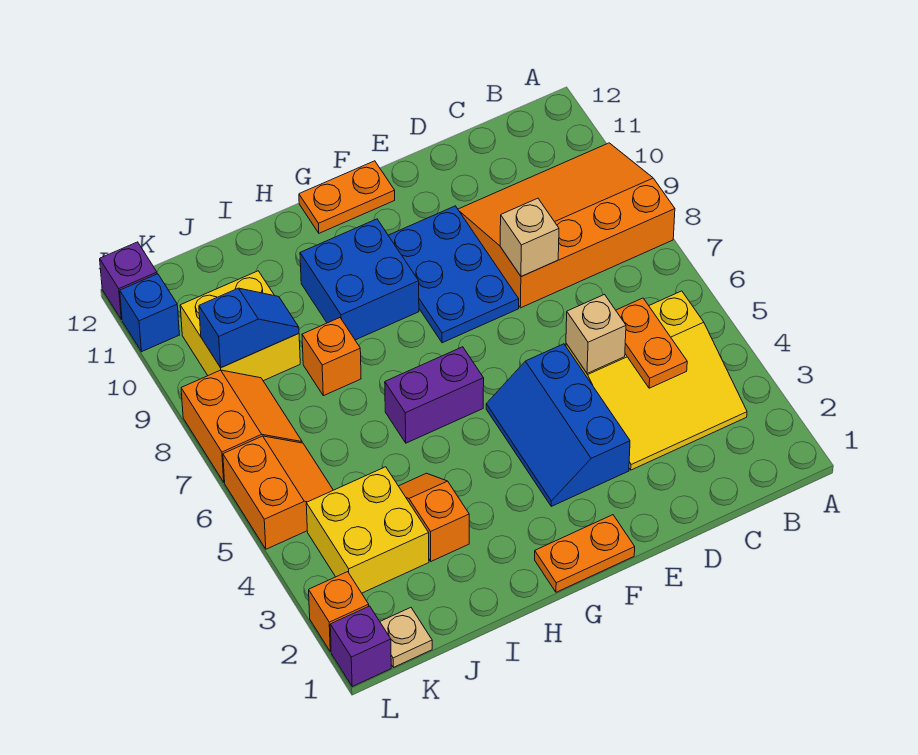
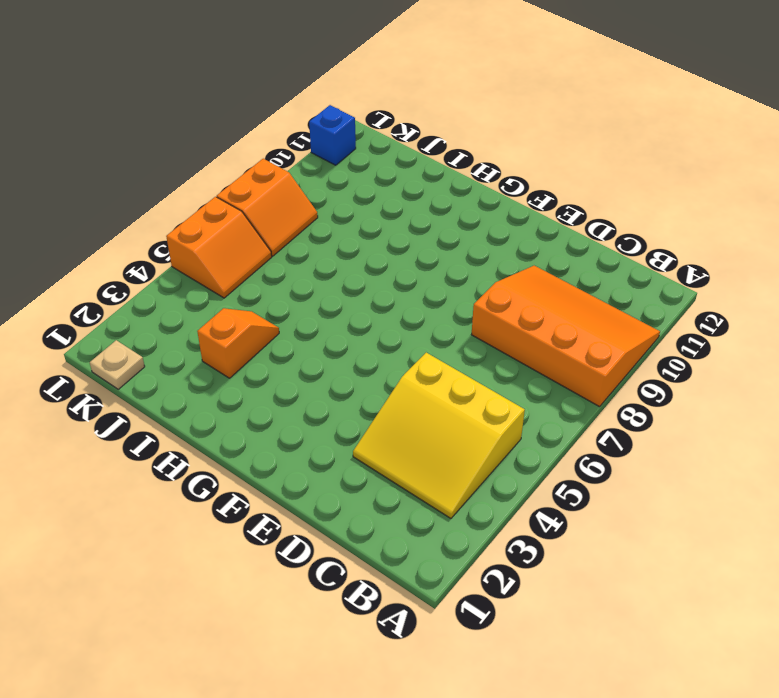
none -> blue 2x3 slope [486,344,630,506]
none -> blue 2x3 plate [388,206,519,343]
none -> orange 1x2 plate [535,515,635,592]

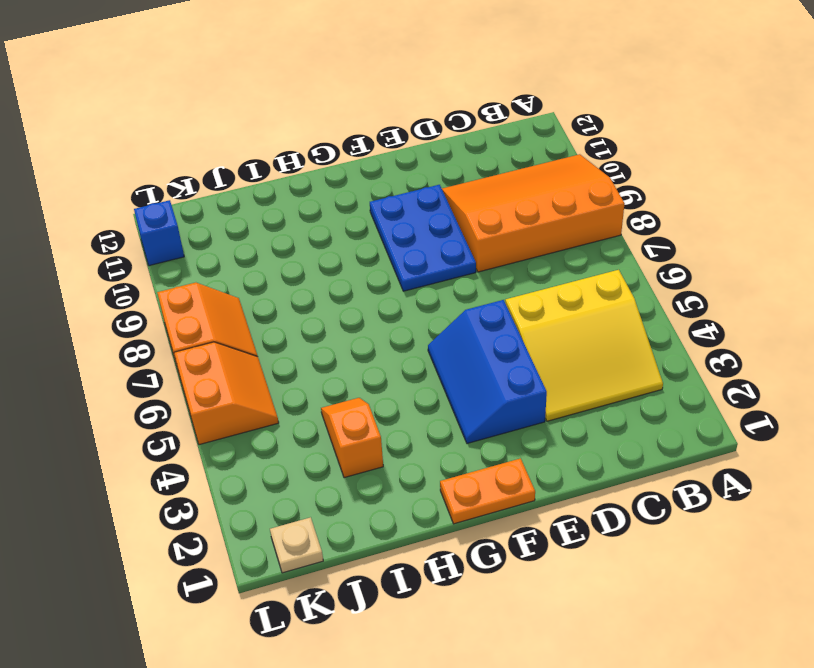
none -> orange 1x2 plate [299,161,395,233]
none -> purple 1x2 brick [385,347,484,443]
none -> blue 2x2 brick [300,219,419,340]

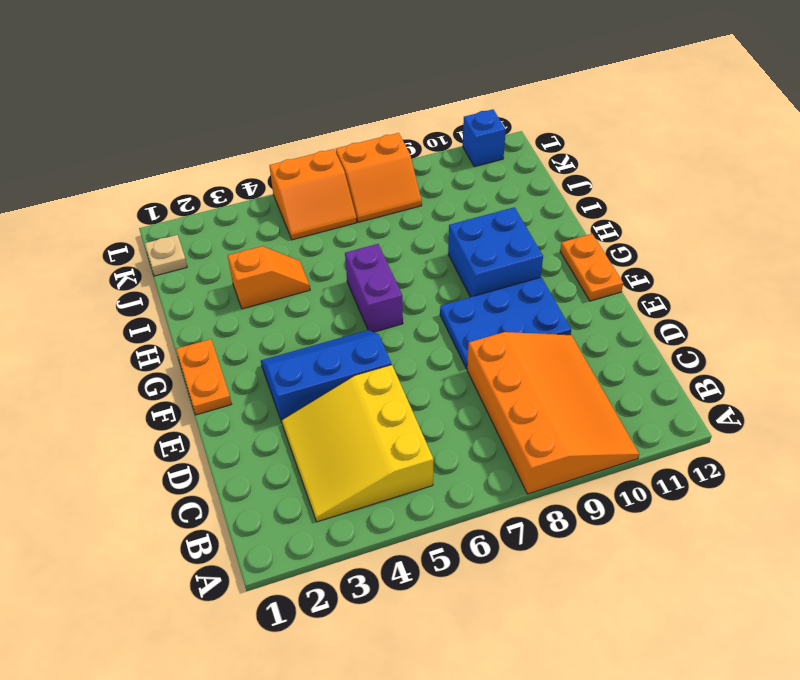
none -> orange 1x1 brick [302,318,361,396]
none -> yellow 2x2 brick [306,467,429,593]
none -> yellow 2x2 brick [180,271,300,381]

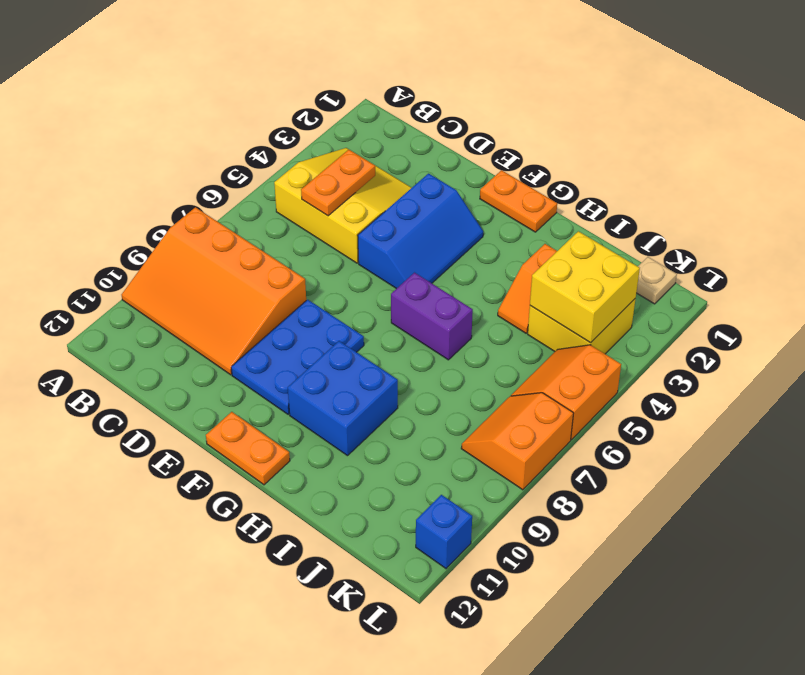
yellow 2x2 brick [530,231,640,343] -> yellow 2x2 brick moved to [180,271,300,381]
none -> orange 1x1 brick [302,318,361,396]
none -> purple 1x1 brick [330,606,391,686]
none -> orange 1x1 brick [309,572,369,652]

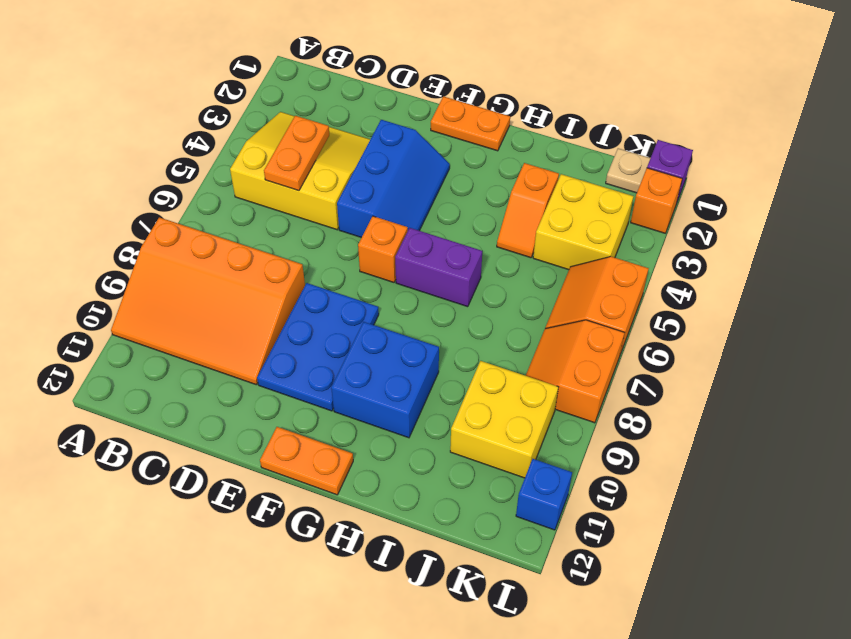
orange 1x1 brick [358,216,408,282] -> orange 1x1 brick moved to [302,318,361,396]
none -> purple 1x1 brick [100,242,157,320]
none -> tan 1x1 brick [566,295,626,373]
none -> tan 1x1 brick [500,198,559,277]

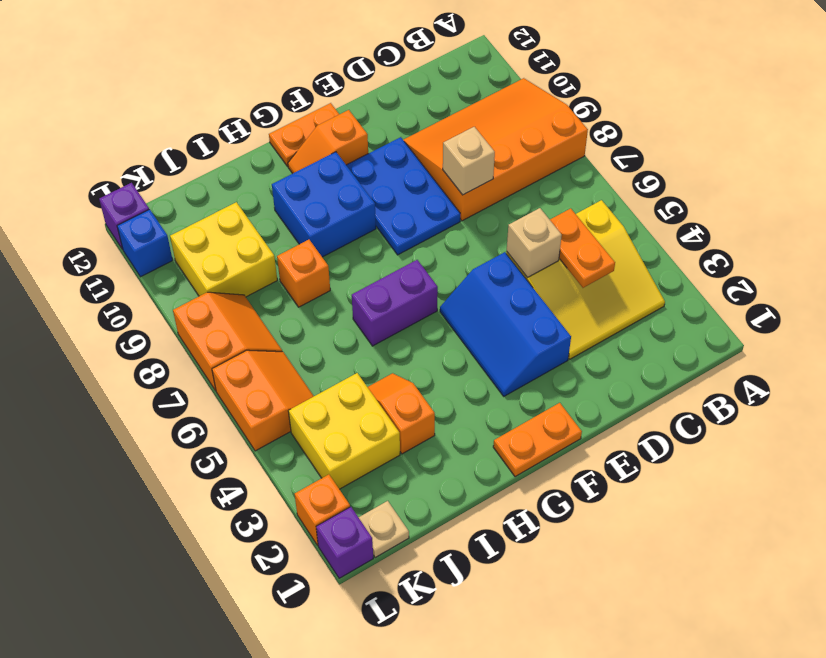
orange 1x2 slope [288,110,368,174] -> none
none -> blue 1x2 slope [199,288,299,368]

